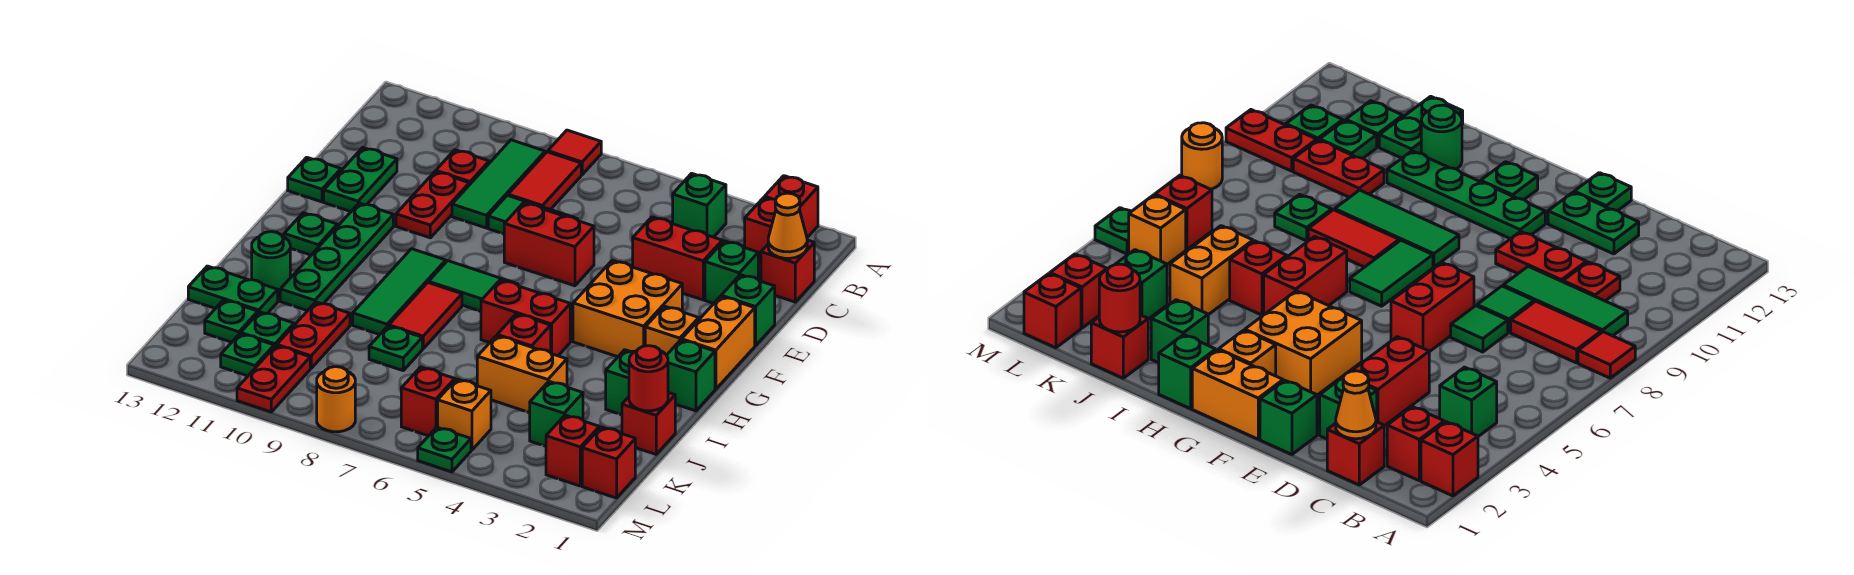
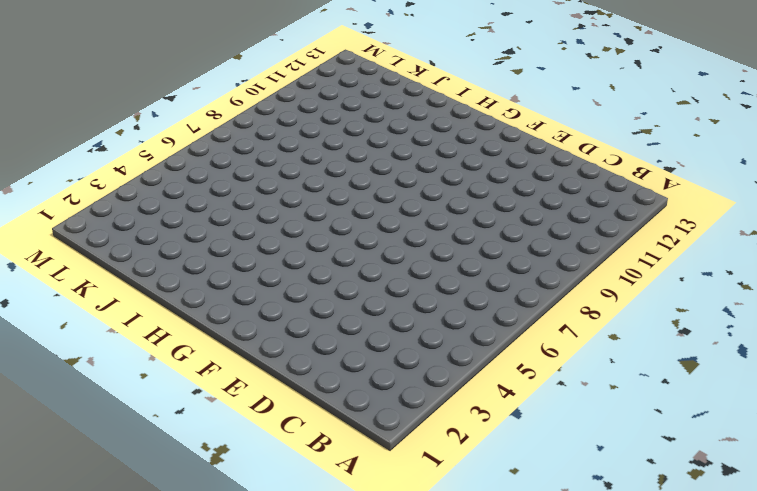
none -> red 1x1 brick [765,176,818,238]
none -> red 1x1 tile [548,130,601,175]
none -> red 1x1 brick [745,197,776,262]
none -> green 1x1 brick [673,173,726,237]

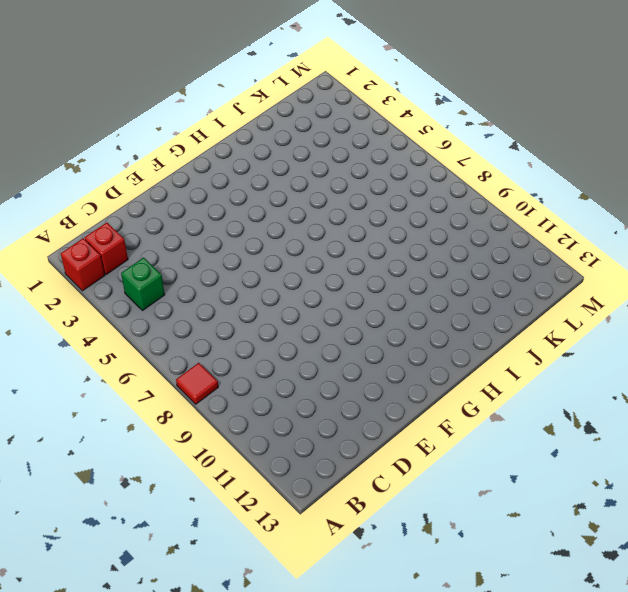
none -> red 1x2 tile [508,152,581,210]
none -> green 1x3 tile [452,140,545,228]
none -> red 1x1 brick [761,240,814,302]
none -> red 1x1 plate [436,150,489,185]

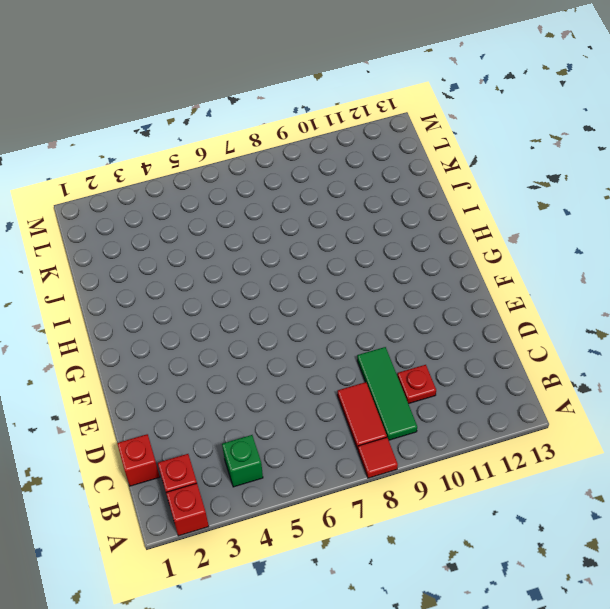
none -> green 1x1 brick [705,241,758,303]
none -> red 1x2 brick [633,217,722,300]
none -> green 1x1 tile [1451,306,1508,352]
none -> green 1x1 tile [488,195,542,234]

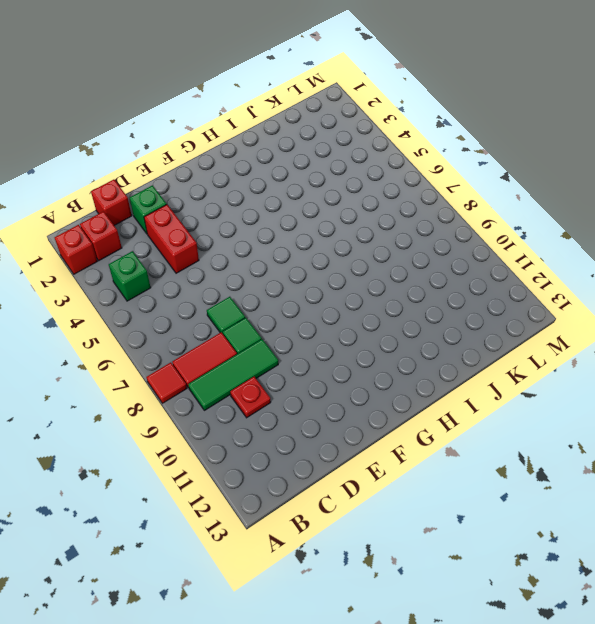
none -> red 1x2 plate [396,172,469,238]
none -> green 1x2 plate [324,148,397,212]
none -> green 1x1 brick [721,275,775,346]
none -> red 1x2 brick [504,203,594,286]

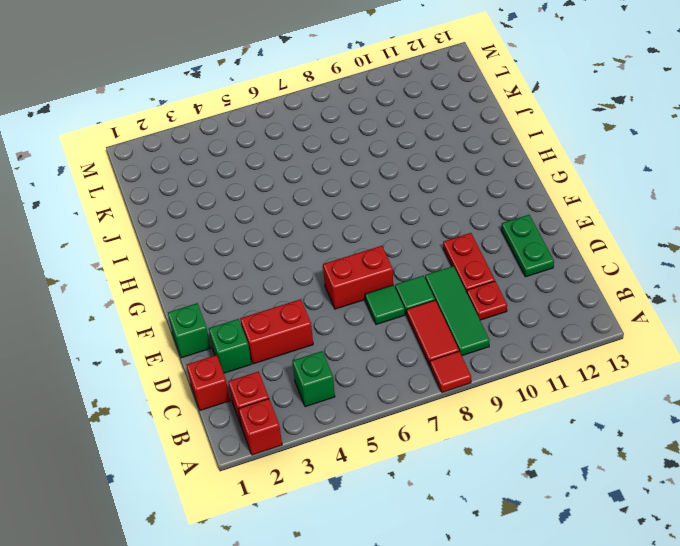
none -> green 1x1 plate [288,157,341,202]
none -> orange 1x2 brick [682,297,755,389]
none -> orange 2x2 brick [573,261,682,357]
none -> green 1x4 plate [280,203,393,311]

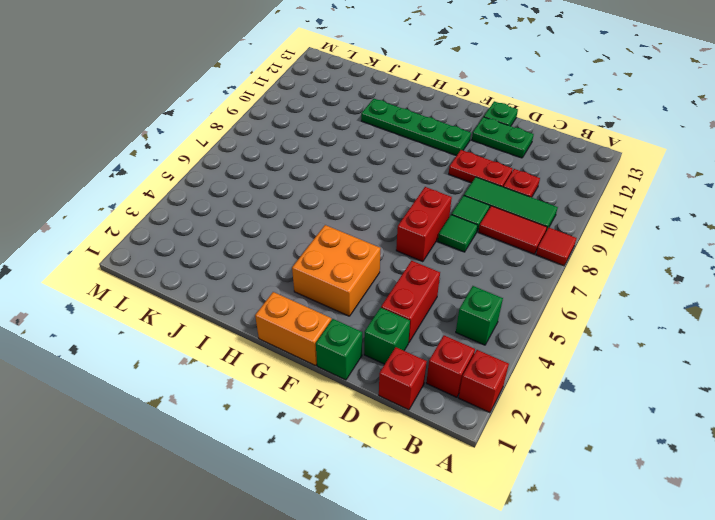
none -> orange 1x1 brick [645,306,699,355]
none -> green 1x2 tile [429,261,518,311]
none -> green 1x3 tile [353,249,446,335]
none -> green 1x1 plate [284,213,337,255]

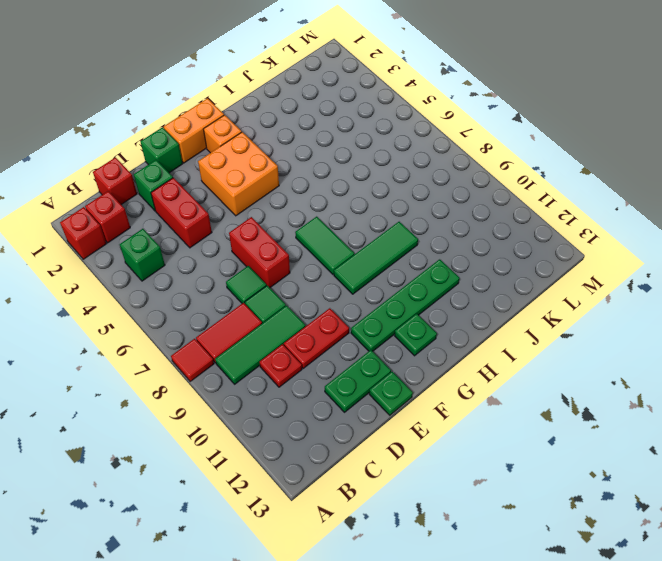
none -> green 1x1 brick [667,340,715,411]
none -> red 1x2 brick [481,280,570,356]
none -> red 1x2 tile [389,283,462,349]
none -> green 1x1 brick [606,350,634,415]

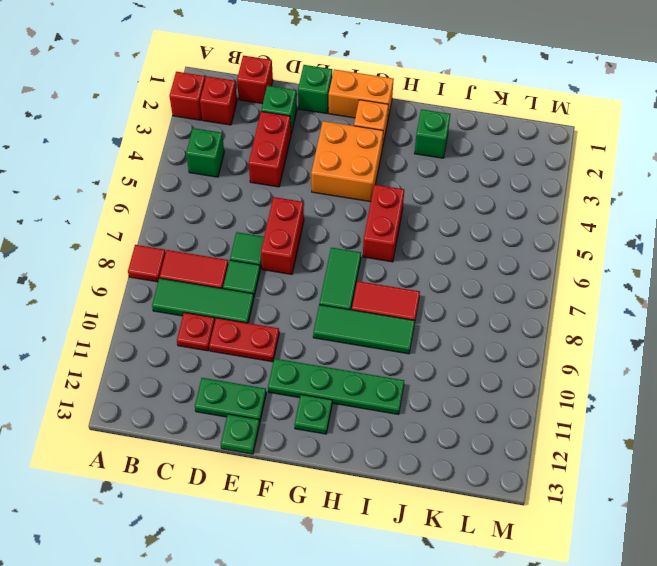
none -> green 1x1 brick [667,340,715,411]
none -> red 1x1 brick [497,314,551,353]
none -> green 1x1 round brick [252,232,290,296]
none -> red 1x1 brick [622,393,675,454]

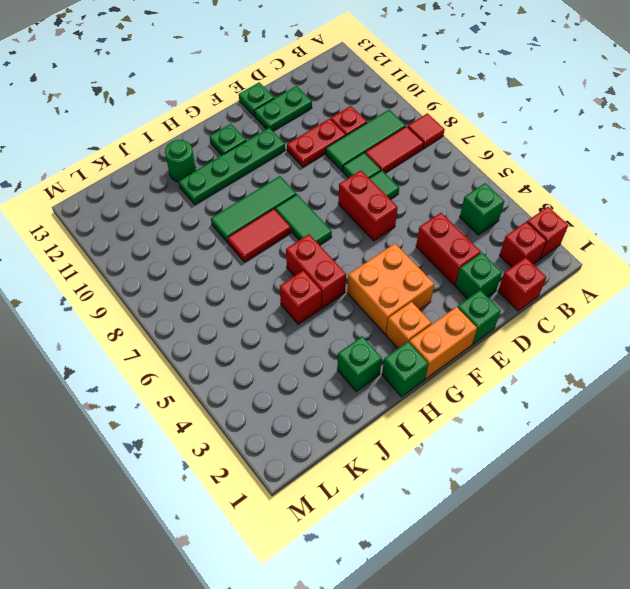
none -> red 1x1 brick [622,393,675,454]
none -> orange 1x2 brick [477,336,567,413]
none -> green 1x1 plate [369,326,422,371]
none -> red 1x2 plate [277,302,350,368]

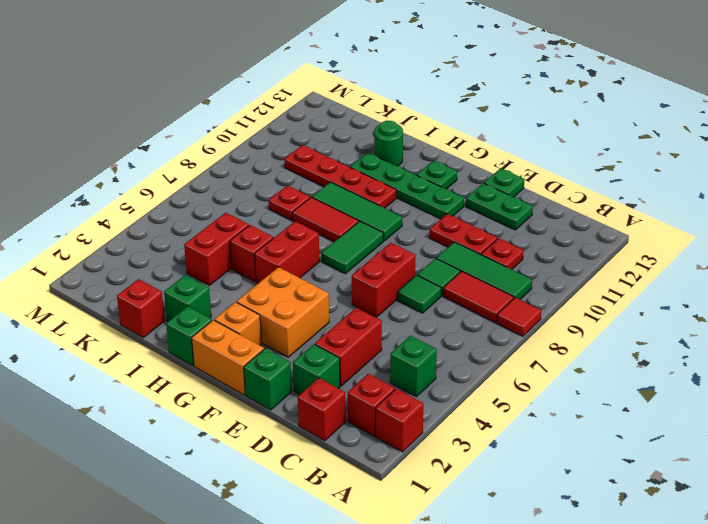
red 1x4 plate [284,145,396,208] -> red 1x2 plate [277,302,350,368]
red 1x2 brick [184,213,249,285] -> orange 1x2 brick [477,336,567,413]
red 1x1 plate [269,186,310,220] -> green 1x1 plate [369,326,422,371]
none -> green 1x2 plate [188,266,278,314]
none -> green 1x1 brick [530,381,583,446]
none -> green 1x1 plate [241,312,294,347]
none -> green 1x1 plate [205,300,258,342]

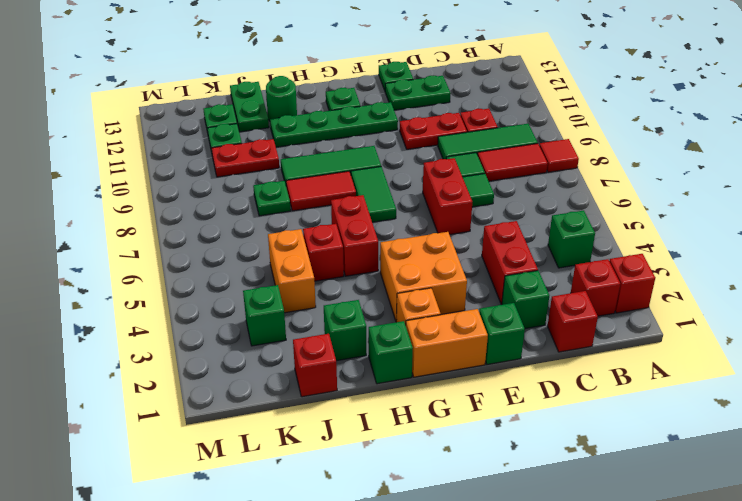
none -> red 1x1 brick [582,427,635,498]
none -> red 1x1 brick [546,415,599,486]
none -> orange 1x1 brick [438,379,491,450]
none -> red 1x1 brick [401,367,455,436]

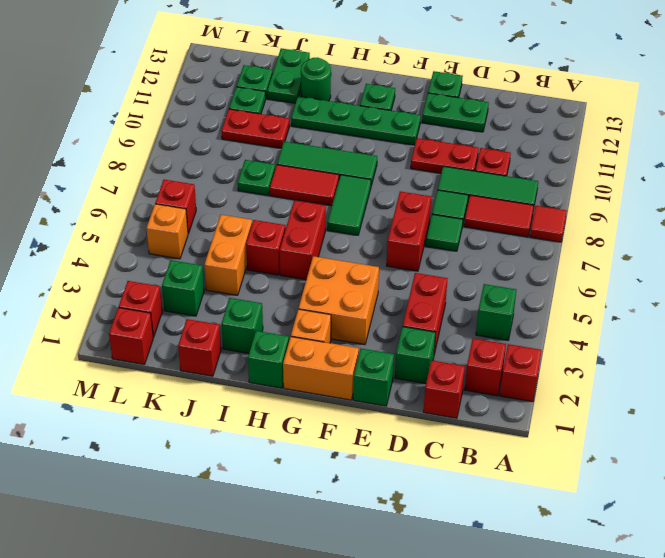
none -> red 1x2 plate [237,346,310,412]
none -> green 1x1 plate [221,334,274,376]
none -> green 1x1 plate [418,427,471,472]
none -> orange 1x1 round brick [317,367,355,432]

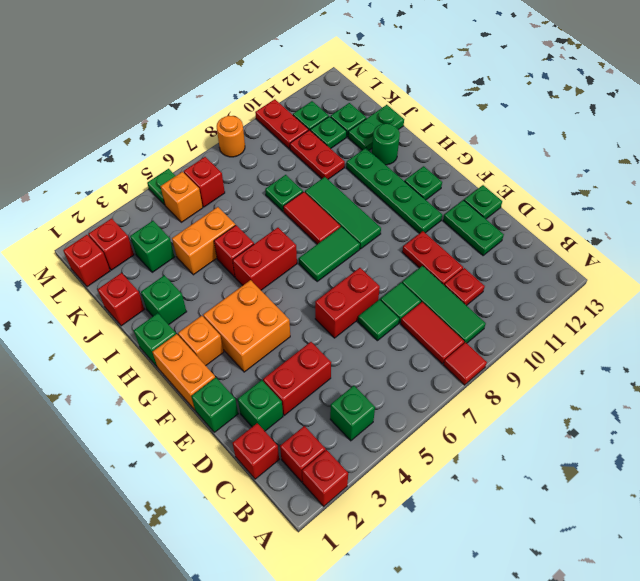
none -> orange 1x1 cone [768,193,807,258]
none -> red 1x1 round brick [629,346,668,411]

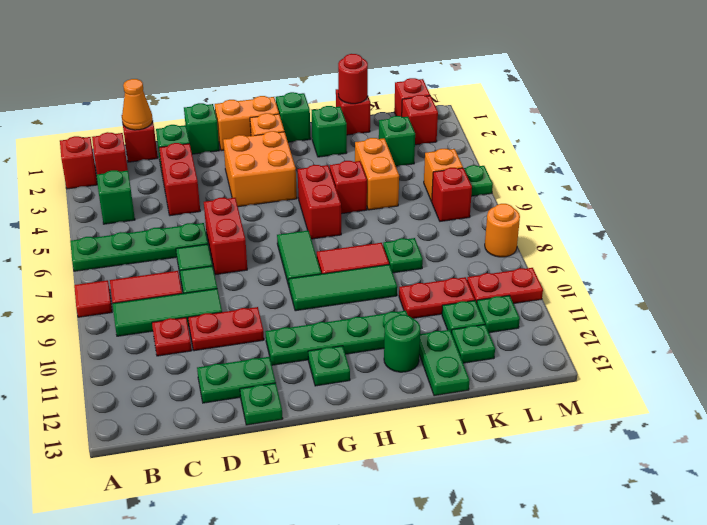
green 1x4 plate [70,223,208,271] -> none

